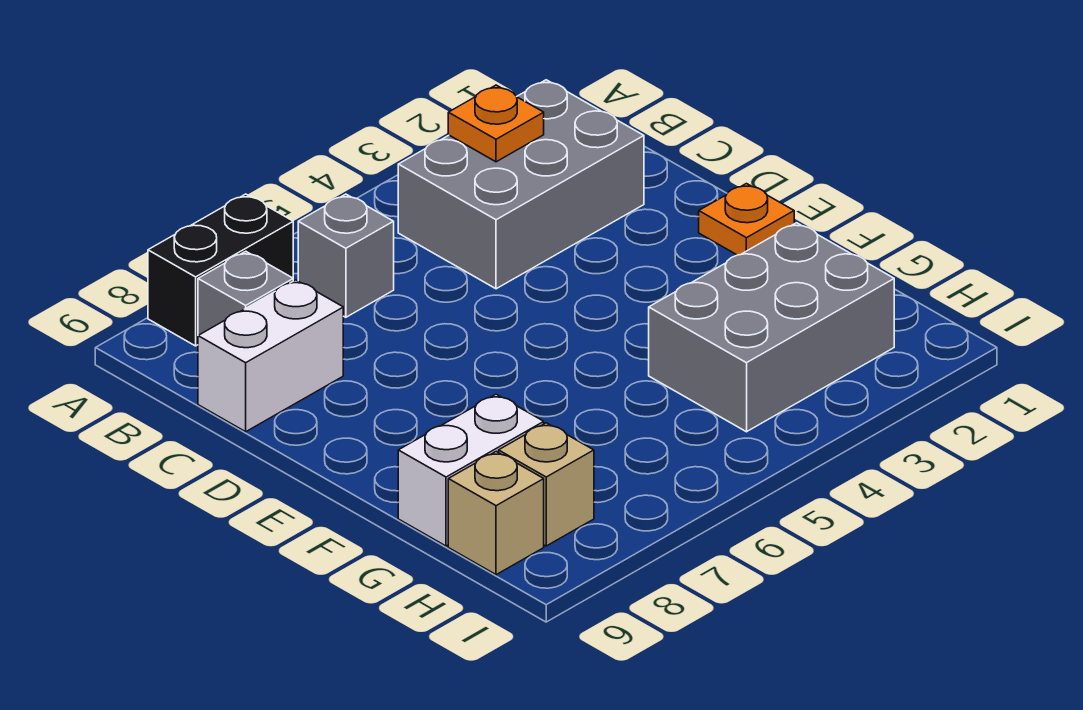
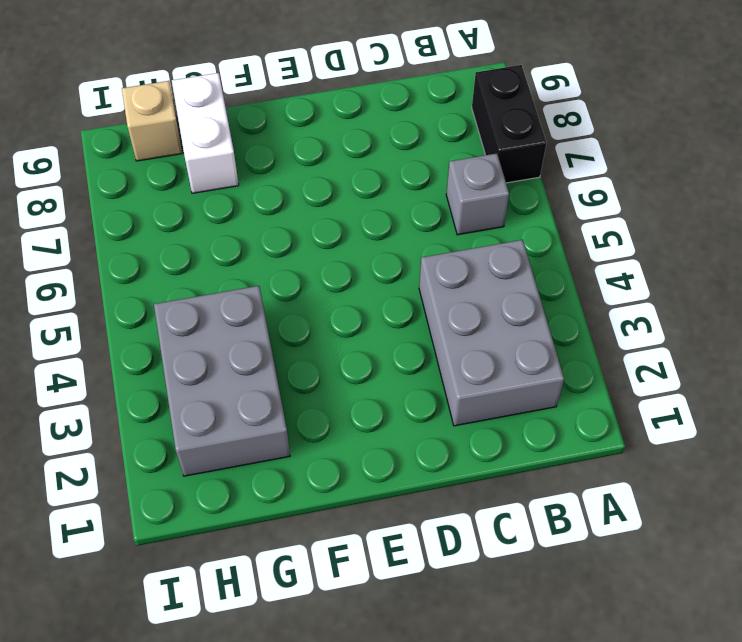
none -> grey 1x1 brick [198,251,293,335]
none -> white 1x2 brick [198,280,343,432]

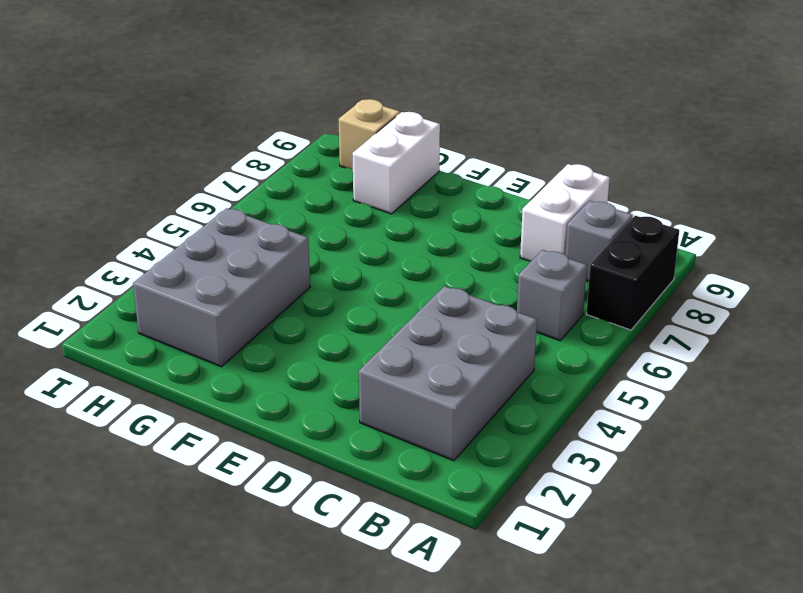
none -> orange 1x1 plate [699,184,794,255]
none -> tan 1x1 brick [499,423,594,546]

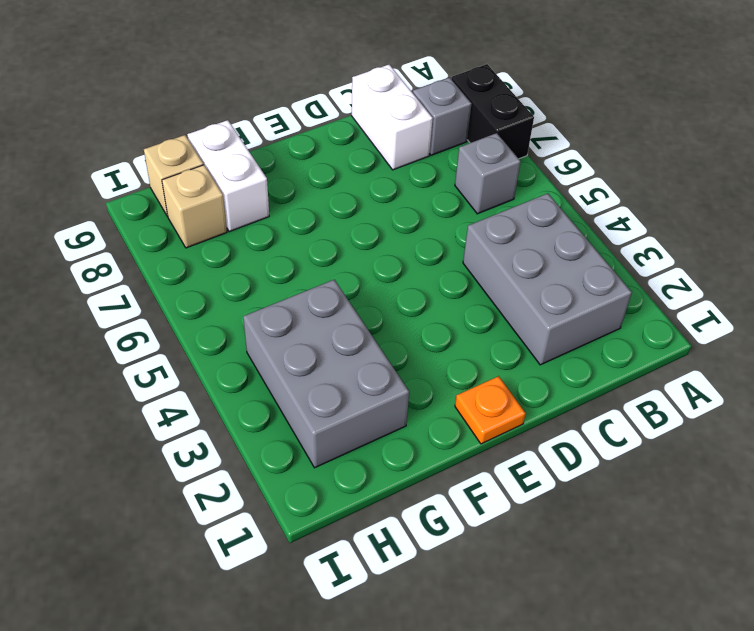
none -> orange 1x1 plate [448,85,544,162]

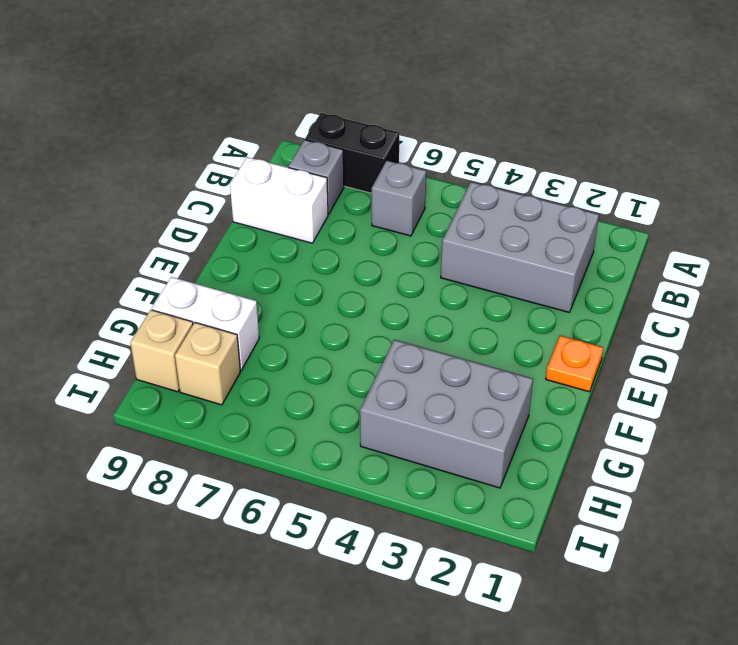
none -> orange 1x1 plate [448,85,544,162]

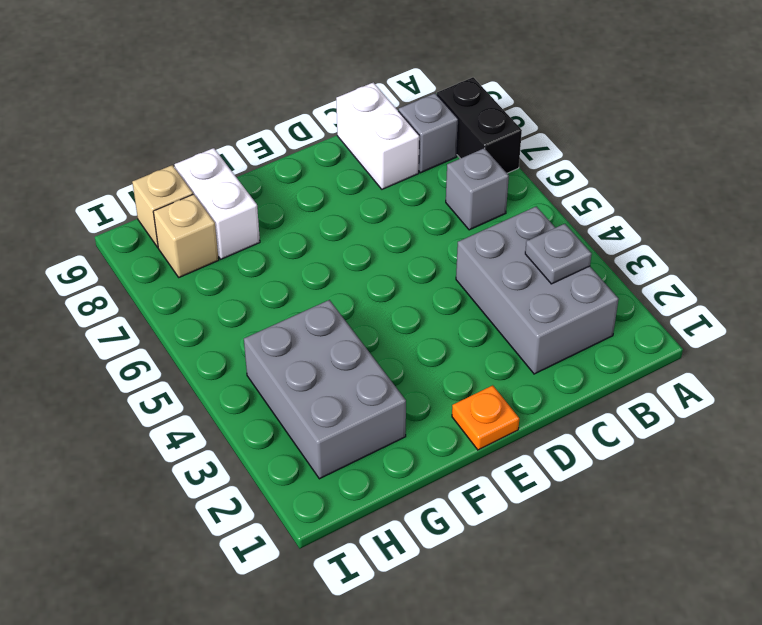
grey 1x1 plate [525,224,592,284] -> orange 1x1 plate [448,85,544,162]

